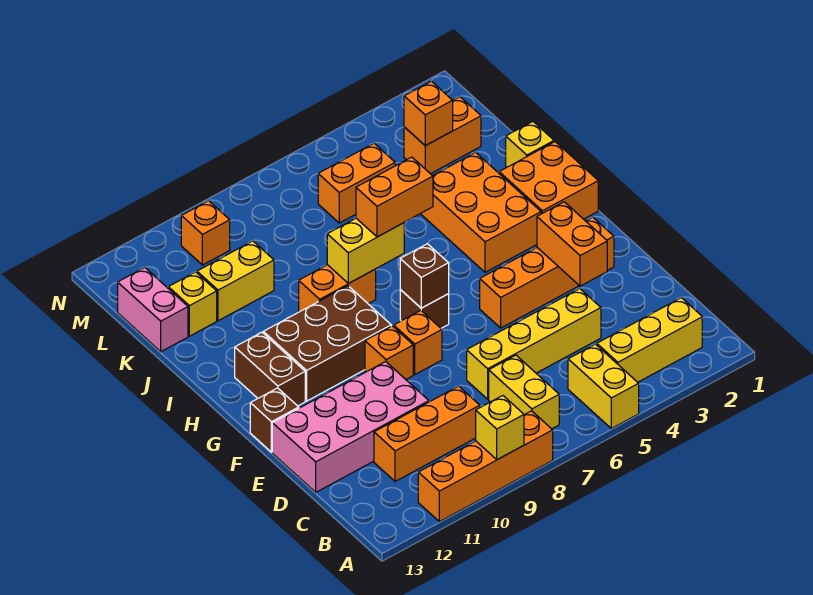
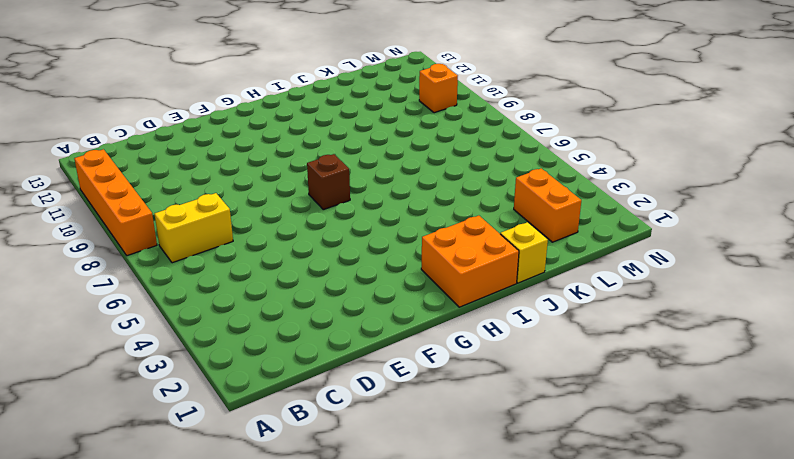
none -> yellow 1x2 brick [568,344,639,429]
none -> yellow 1x3 brick [597,298,702,382]
none -> orange 1x3 brick [374,386,480,481]
none -> yellow 1x4 brick [467,288,601,399]

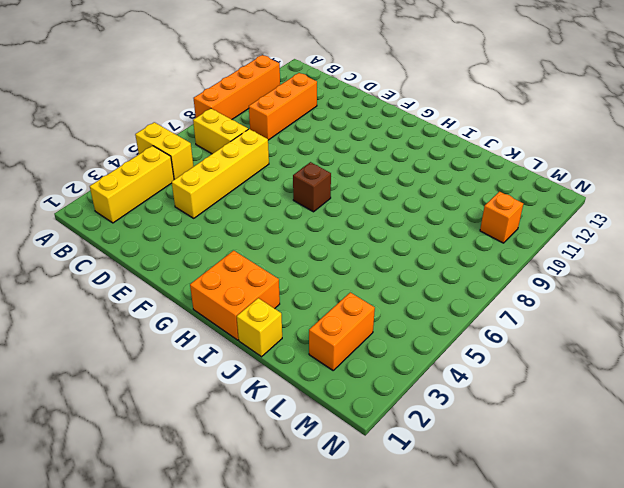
none -> pink 2x4 brick [272,362,429,492]
none -> orange 1x4 brick [480,217,614,328]
none -> orange 1x1 brick [394,311,442,374]
none -> orange 1x1 brick [365,326,413,379]

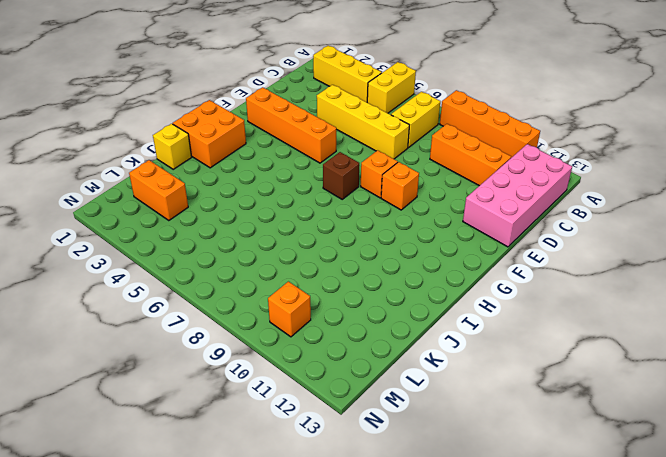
pink 2x4 brick [463,144,572,247] -> pink 2x4 brick turned to [272,362,429,492]
none -> brown 1x1 brick [250,388,299,452]
none -> brown 2x3 brick [263,286,391,401]
none -> brown 1x2 brick [235,332,305,406]
none -> orange 2x3 brick [421,152,541,272]

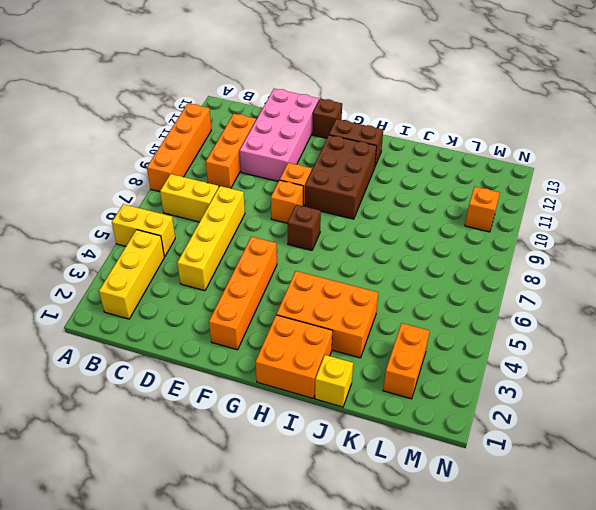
none -> orange 1x2 brick [299,265,376,312]
none -> yellow 1x2 brick [197,241,274,321]
none -> yellow 1x1 brick [168,272,217,336]
none -> pink 1x2 brick [118,267,188,352]

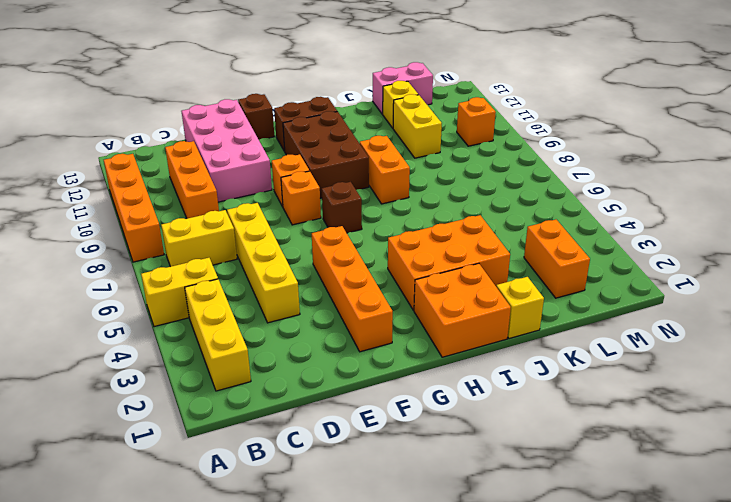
none -> orange 1x2 brick [318,143,395,223]
none -> yellow 1x1 brick [476,396,524,460]
none -> orange 1x2 brick [537,202,607,286]
none -> brown 1x1 brick [400,244,449,308]

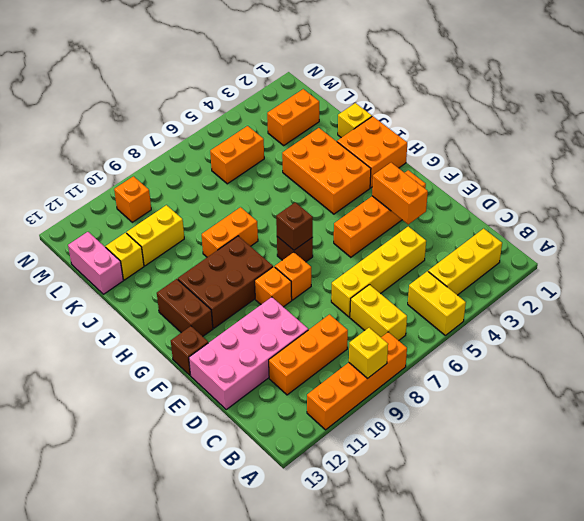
none -> yellow 1x2 brick [327,218,404,283]
none -> orange 1x1 brick [404,81,453,146]
none -> orange 1x2 brick [356,157,433,237]

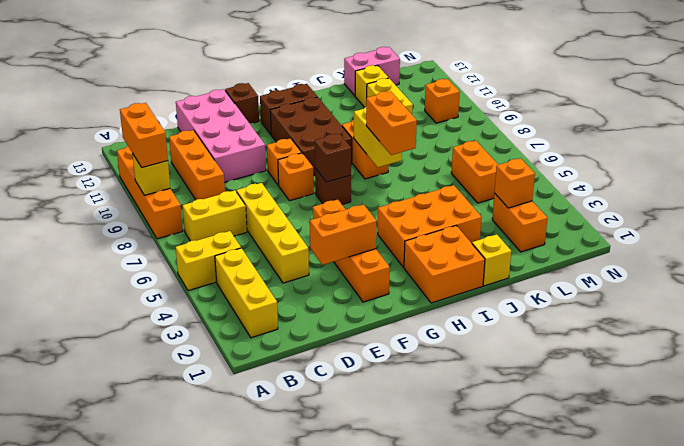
orange 1x2 brick [120,103,168,167] -> none

